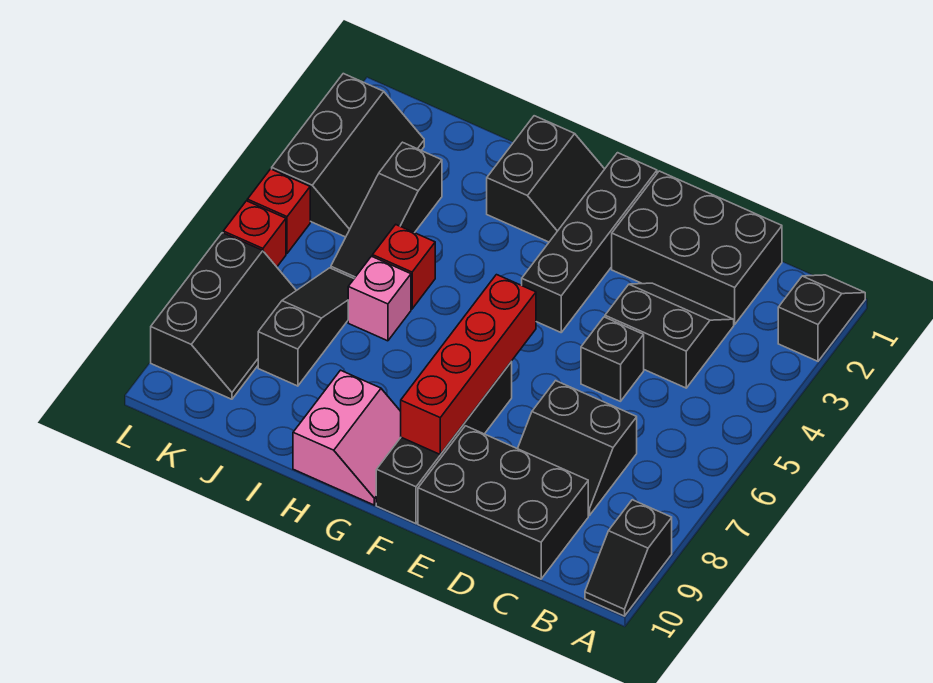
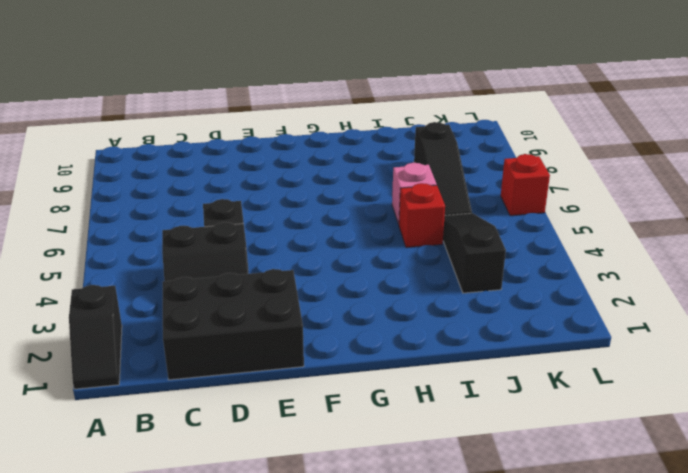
none -> black 1x2 slope [585,500,672,616]
none -> black 2x2 slope [518,381,637,515]
none -> black 2x3 brick [418,426,588,579]

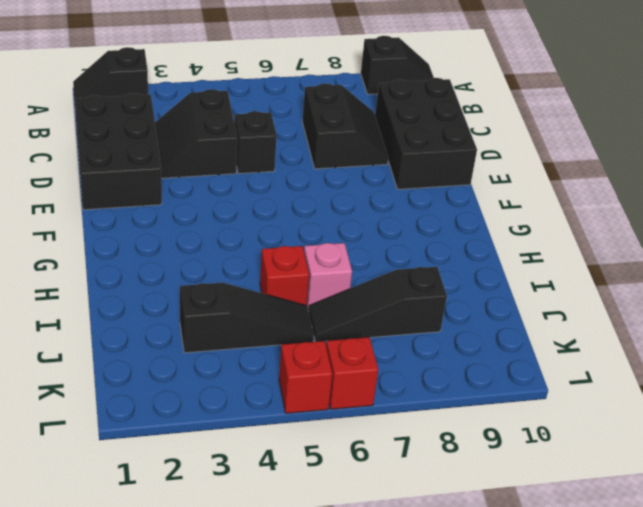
none -> black 1x4 brick [522,153,657,332]
none -> black 1x4 brick [376,361,512,524]
none -> black 2x2 slope [487,116,604,242]

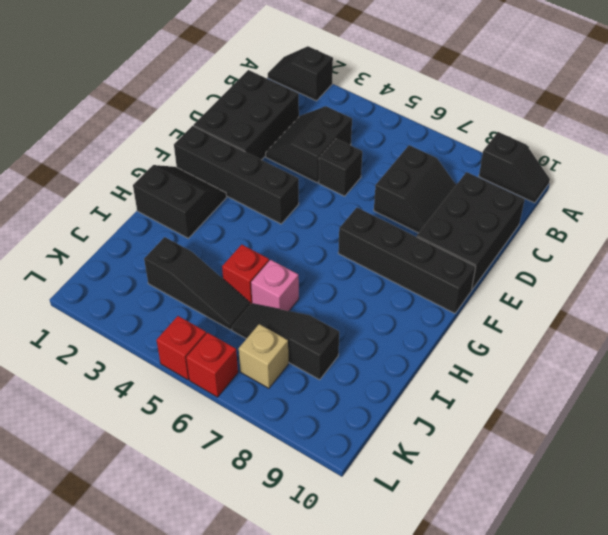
tan 1x1 brick [239,324,288,388] -> black 2x3 slope [151,233,296,399]
none -> pink 2x2 slope [293,370,401,505]
none -> black 2x3 slope [272,74,424,237]
none -> red 1x4 brick [401,275,536,454]

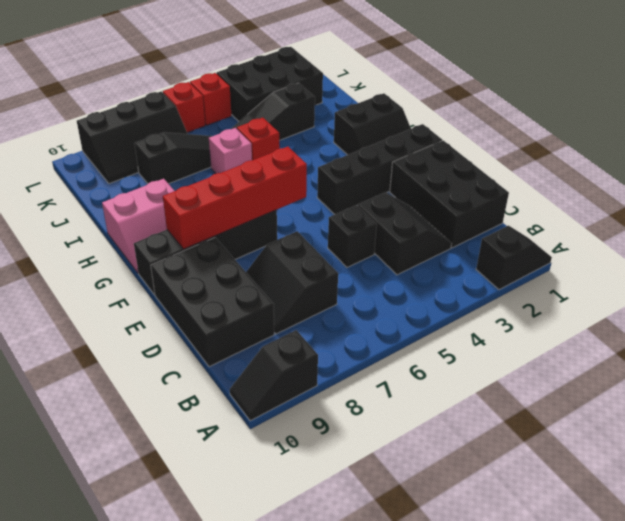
black 2x3 brick [217,47,323,121] -> black 2x3 slope [272,74,424,237]

